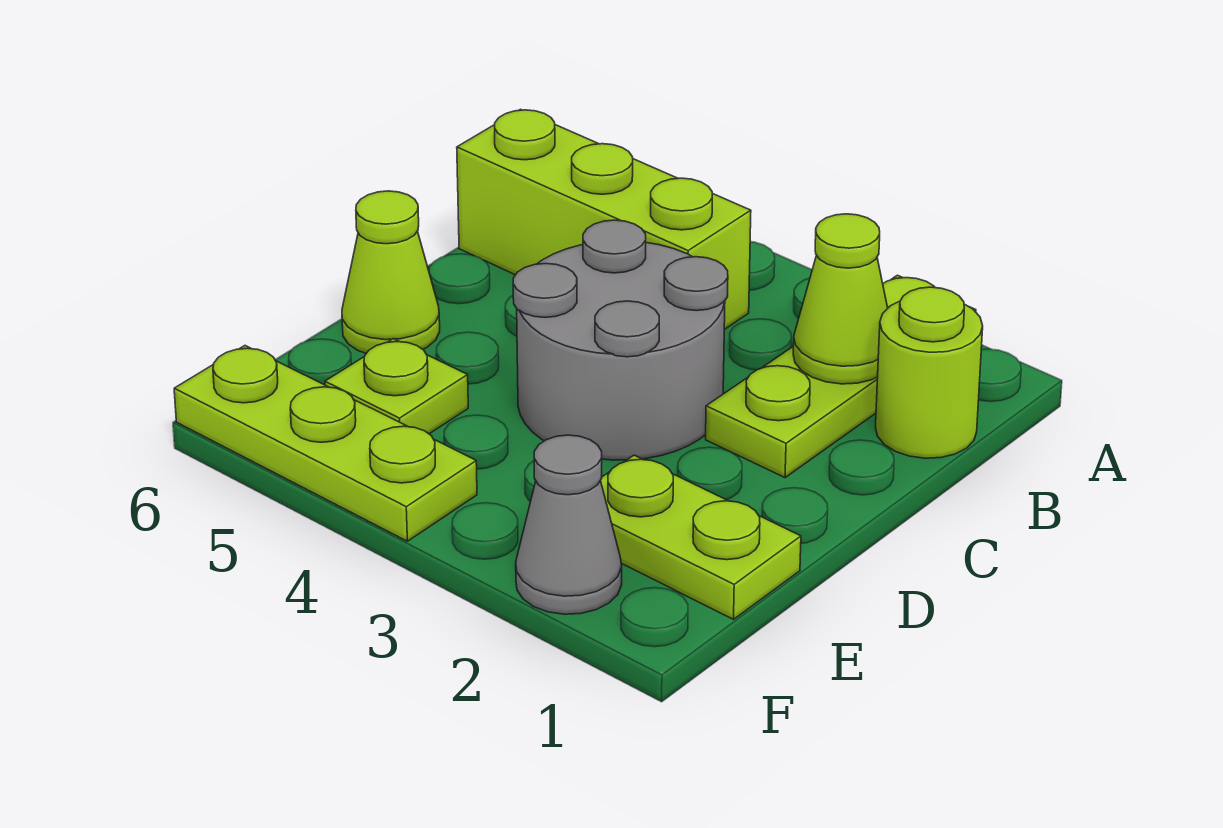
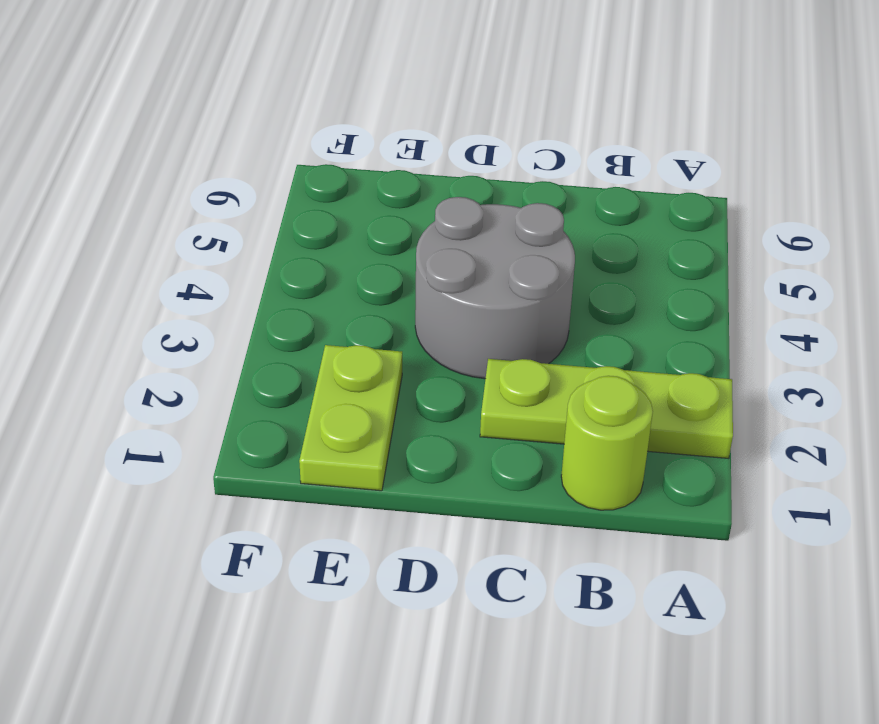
none -> lime 1x3 brick [457,109,751,330]
none -> lime 1x1 cone [342,191,440,353]

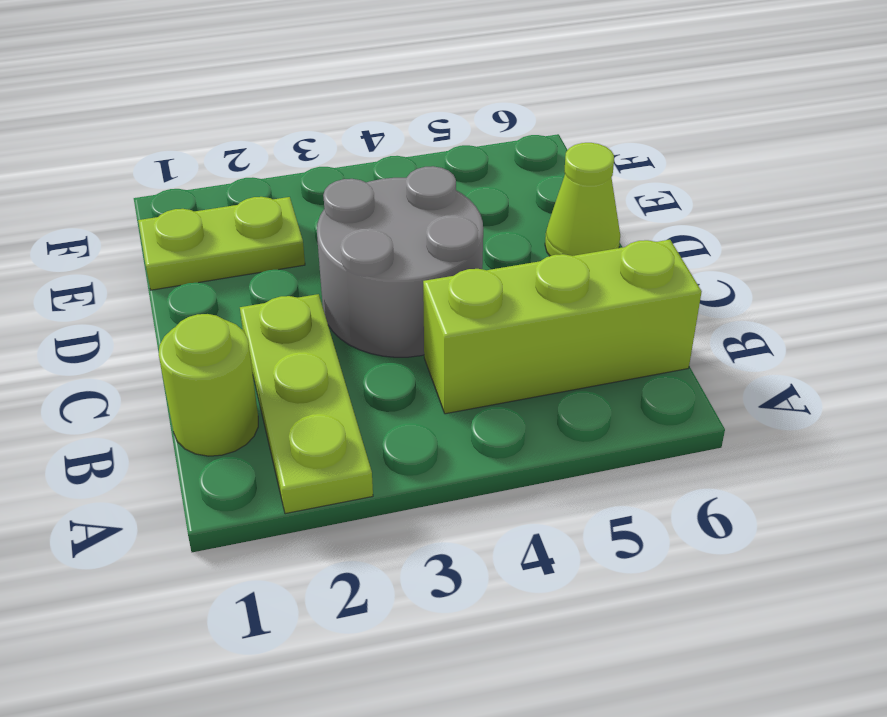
none -> lime 1x1 plate [325,339,468,434]
none -> grey 1x1 cone [516,435,622,614]

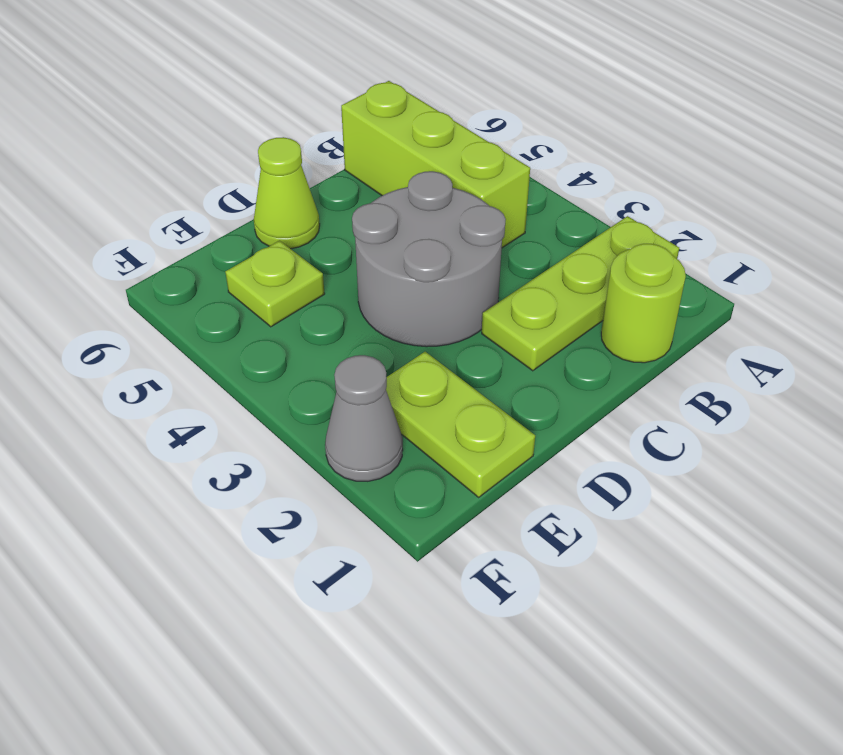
none -> lime 1x3 plate [174,346,477,541]
none -> lime 1x1 cone [793,214,888,384]

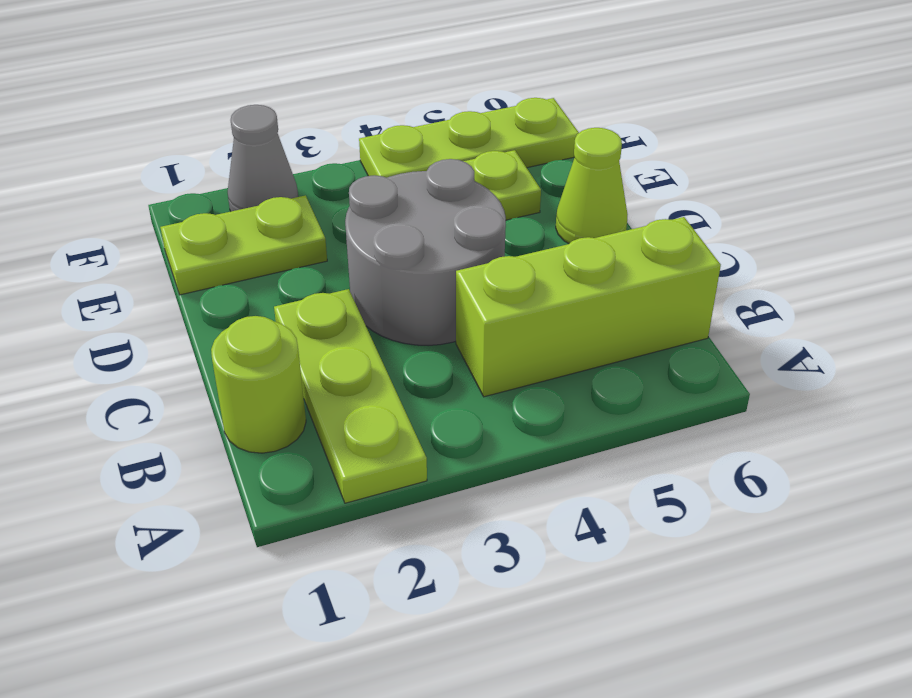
none -> lime 1x1 cone [793,214,888,384]

